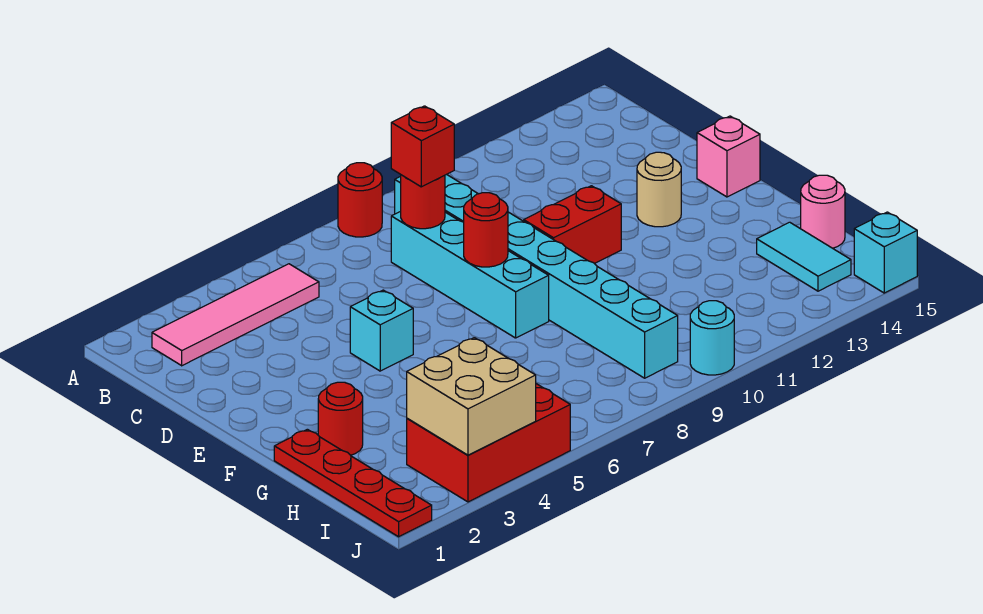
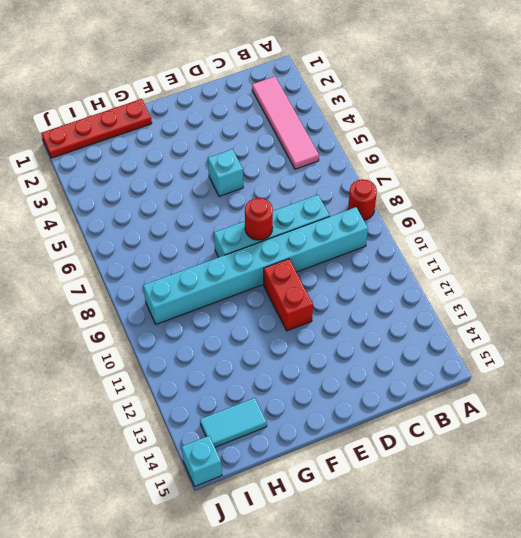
none -> tan 1x1 round brick [637,152,681,227]
none -> pink 1x1 brick [697,116,760,197]
none -> red 1x1 round brick [318,382,363,455]

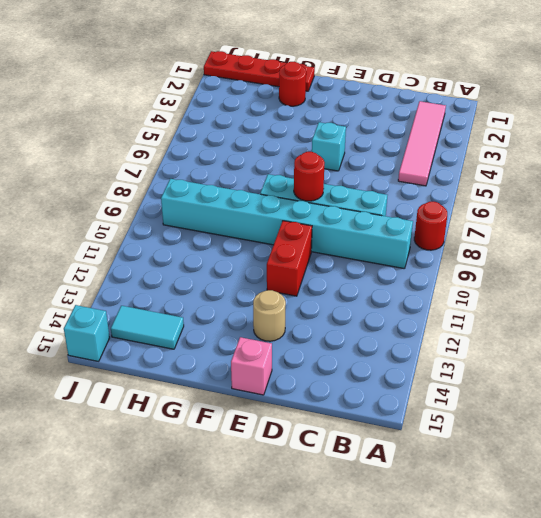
none -> pink 1x1 round brick [800,175,845,248]
none -> red 2x3 brick [407,384,570,502]
none -> cyan 1x1 round brick [690,301,734,375]

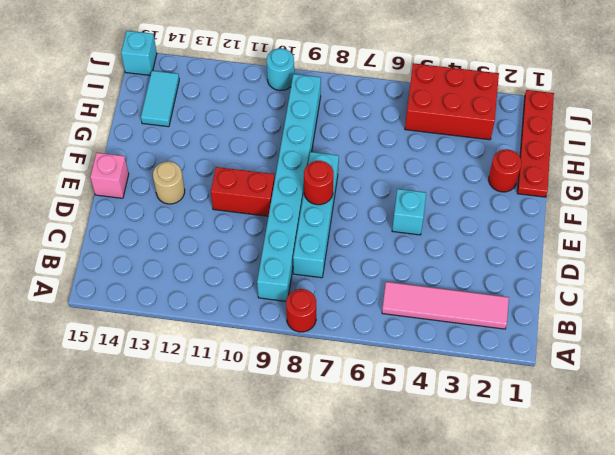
none -> pink 1x1 round brick [800,175,845,248]
none -> red 1x1 round brick [401,175,445,229]
none -> tan 2x2 brick [407,338,536,455]

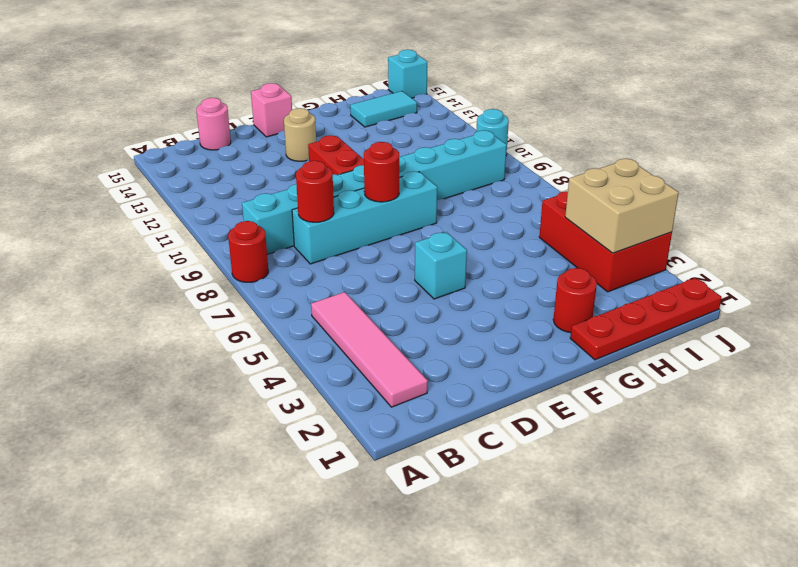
pink 1x1 round brick [196,98,231,150] -> pink 1x1 round brick moved to [800,175,845,248]
none -> red 1x1 brick [391,106,454,187]

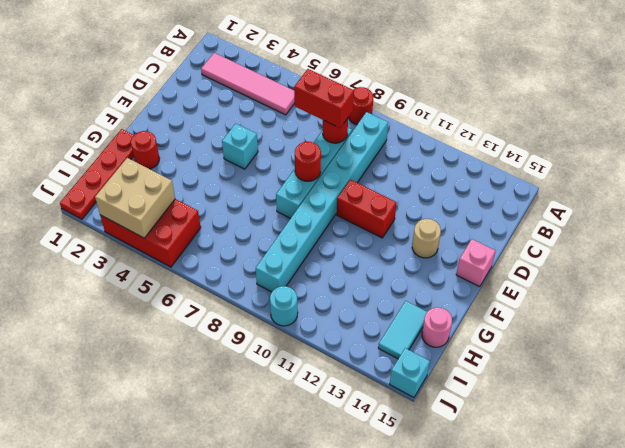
red 1x2 brick [294,69,354,128] -> red 1x1 brick [391,106,454,187]

